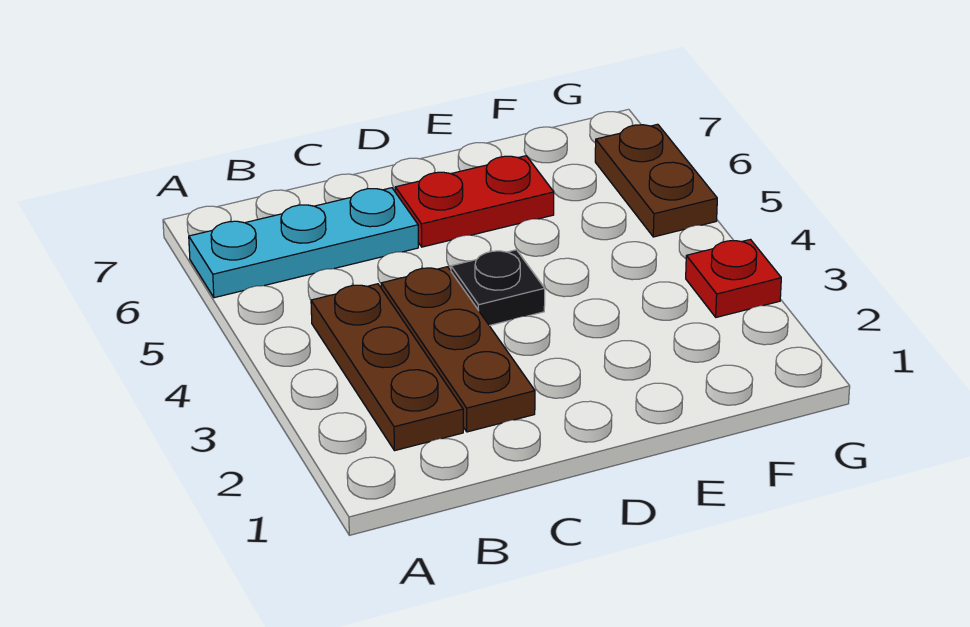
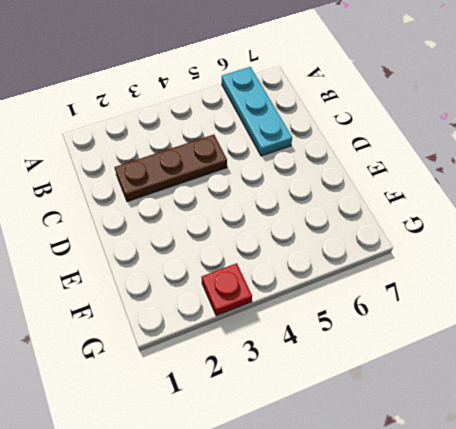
none -> brown 1x3 plate [311,284,463,451]
none -> black 1x1 plate [451,250,545,326]

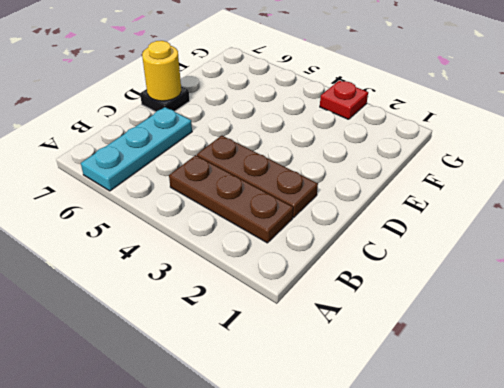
black 1x1 plate [140,86,190,112] -> black 1x1 plate moved to [451,250,545,326]
yellow 1x1 round brick [142,41,181,101] -> none
none -> red 1x2 plate [395,156,554,247]
none -> brown 1x2 plate [595,124,717,237]

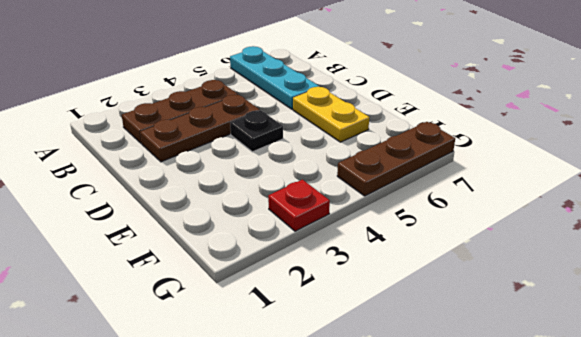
yellow 1x2 plate [293,87,369,142] -> red 1x2 plate [395,156,554,247]
brown 1x3 plate [337,122,455,196] -> brown 1x2 plate [595,124,717,237]

